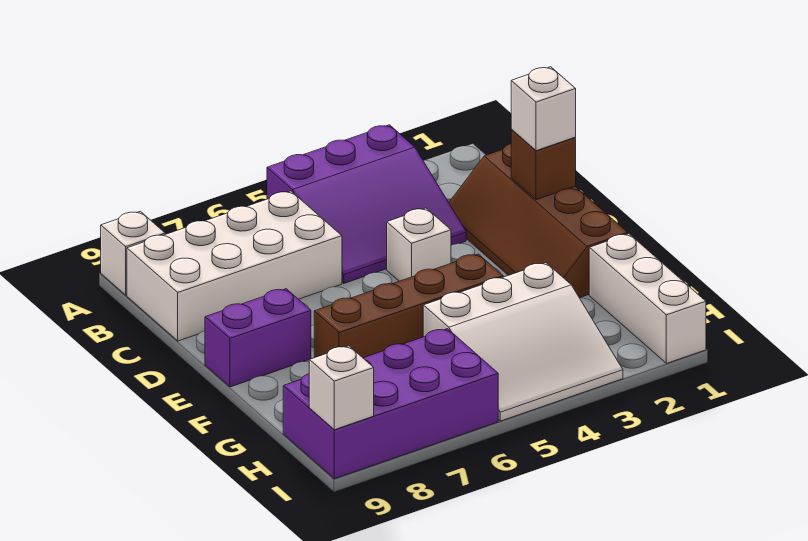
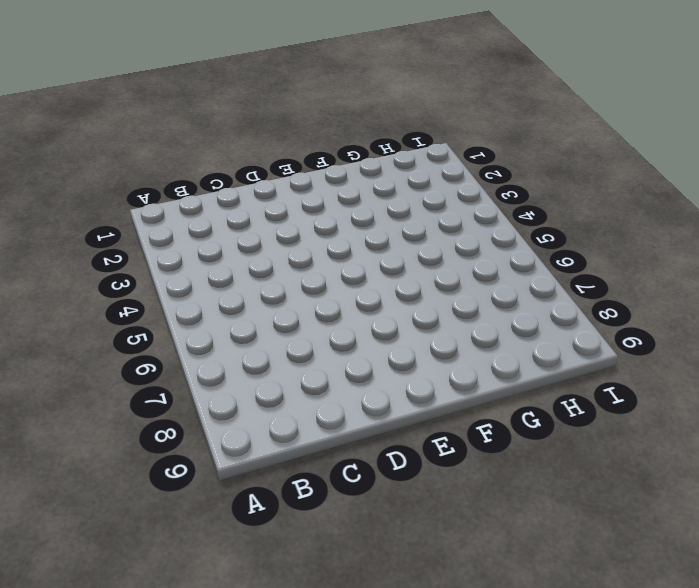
none -> purple 3x3 slope [267,125,466,283]
none -> white 1x1 brick [101,211,165,295]
none -> white 2x4 brick [127,191,342,341]

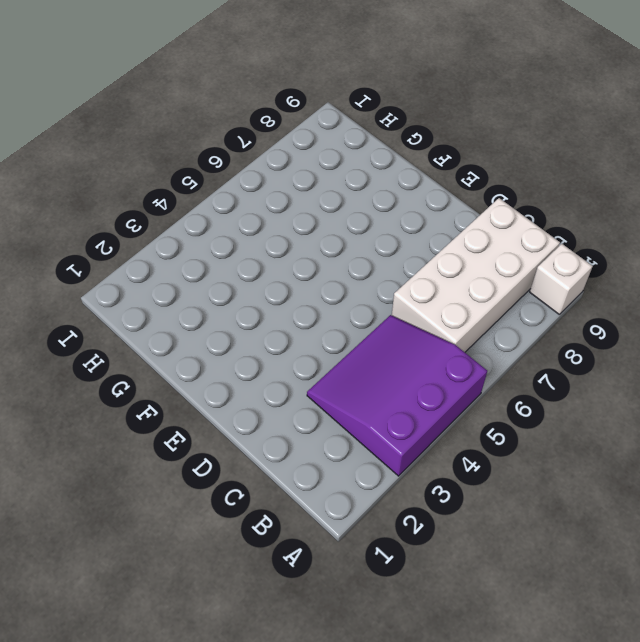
none -> brown 2x4 slope [449,144,628,298]
none -> white 1x1 brick [387,208,451,281]
none -> purple 1x2 brick [205,289,311,387]

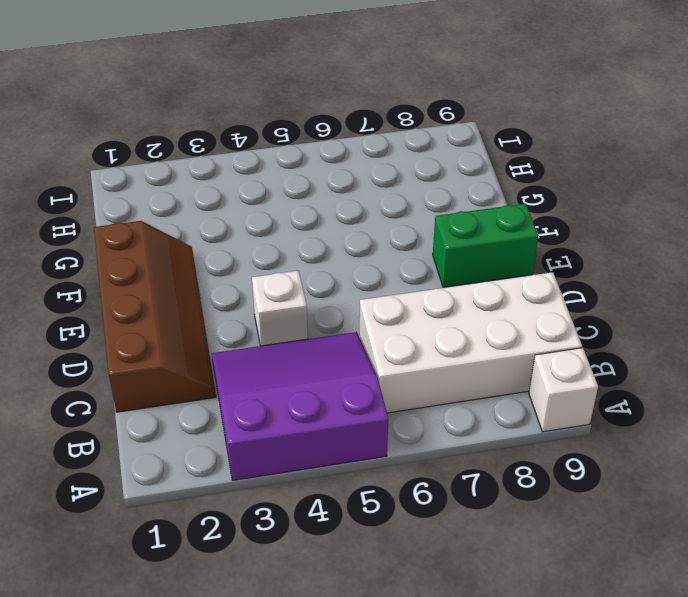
green 1x2 brick [433,204,538,287] -> purple 1x2 brick [205,289,311,387]
none -> brown 1x4 brick [314,254,503,358]
none -> white 1x3 brick [589,234,706,363]
none -> white 3x3 slope [423,263,623,421]

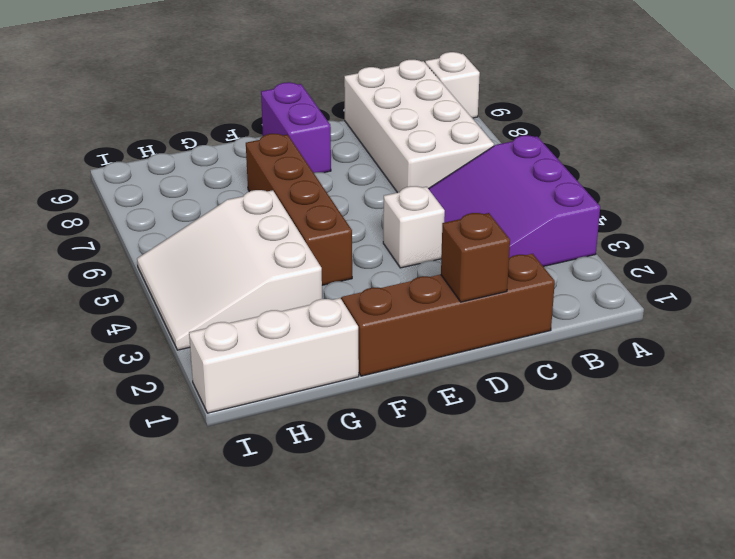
none -> purple 2x4 brick [283,329,498,479]
none -> white 1x1 brick [309,346,374,430]
none -> white 1x1 brick [511,67,576,151]

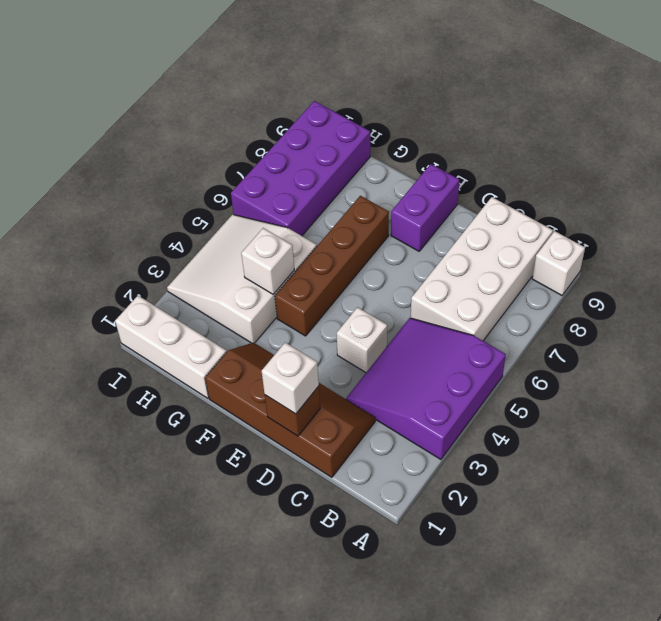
white 1x1 brick [241,228,294,294] -> white 1x1 brick moved to [309,346,374,430]

